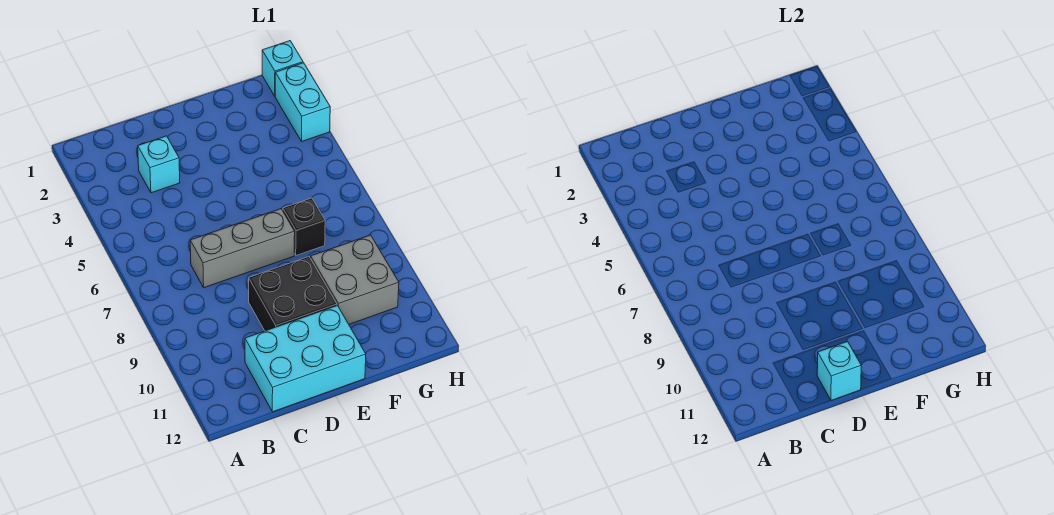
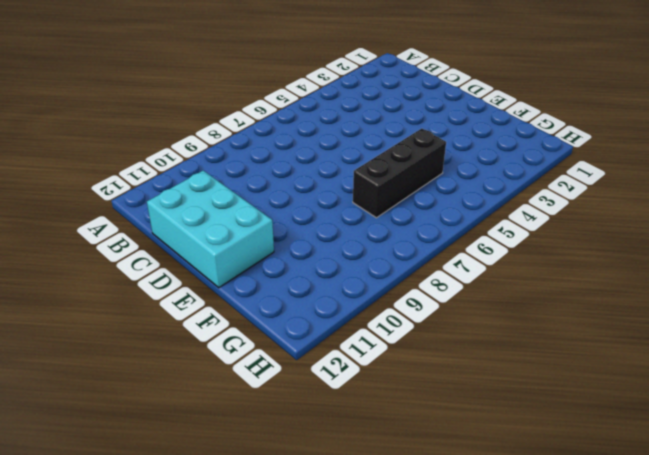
black 1x3 brick [353,129,446,218] -> black 1x1 brick [283,198,325,255]
none -> cyan 1x1 brick [138,136,180,193]
none -> grey 1x3 brick [190,209,295,288]

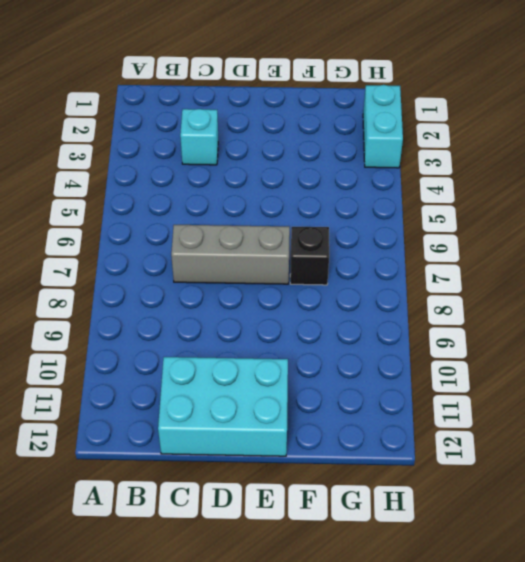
none -> black 2x2 brick [249,257,337,331]
none -> grey 2x2 brick [311,235,399,324]

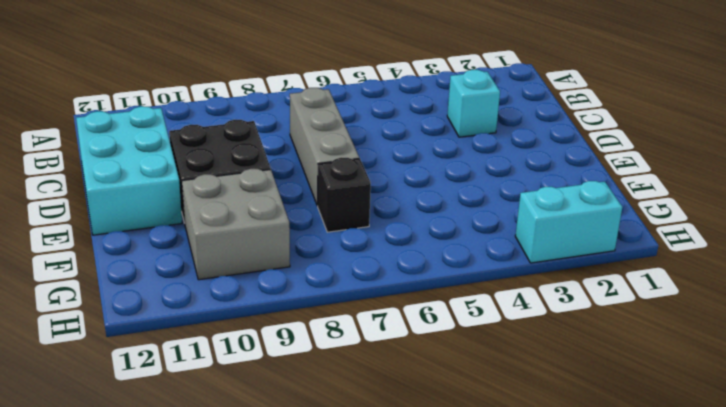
none -> cyan 1x1 brick [262,41,303,96]
none -> cyan 1x1 brick [817,341,861,400]

